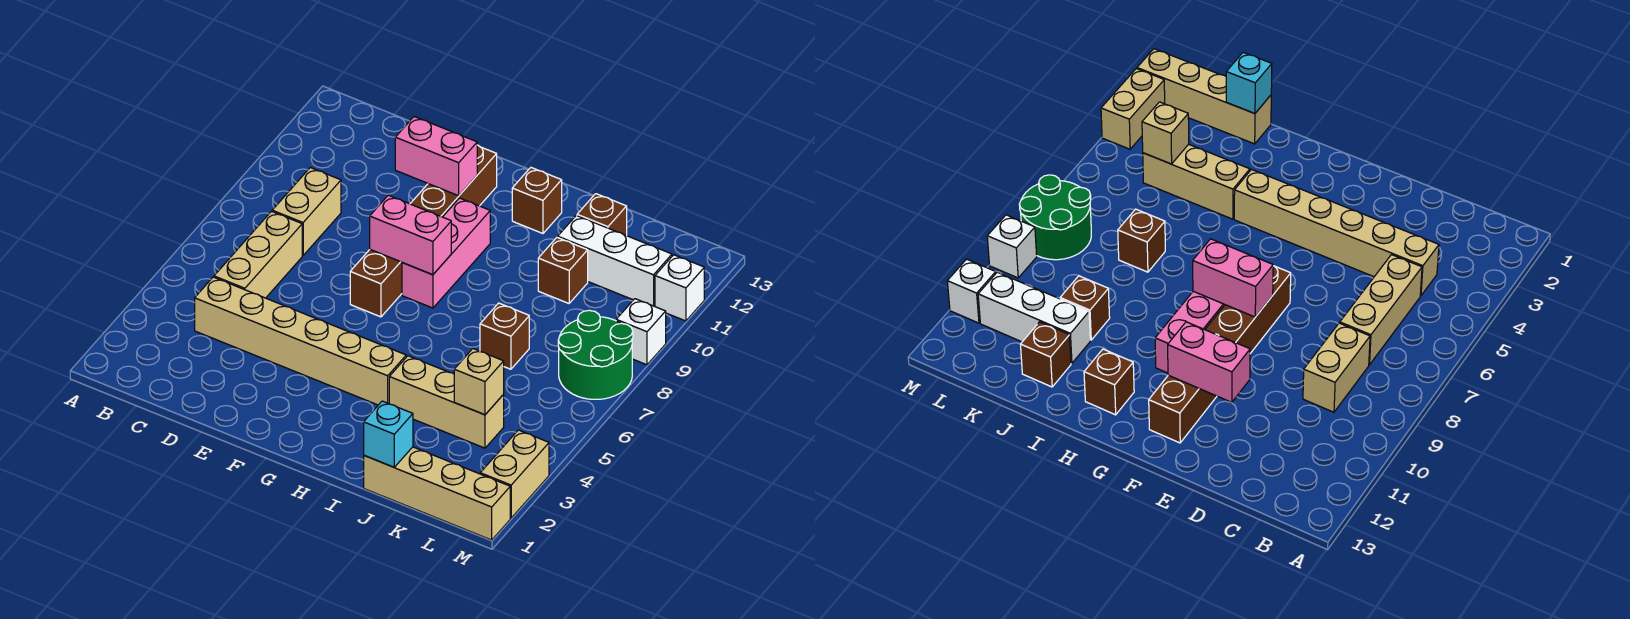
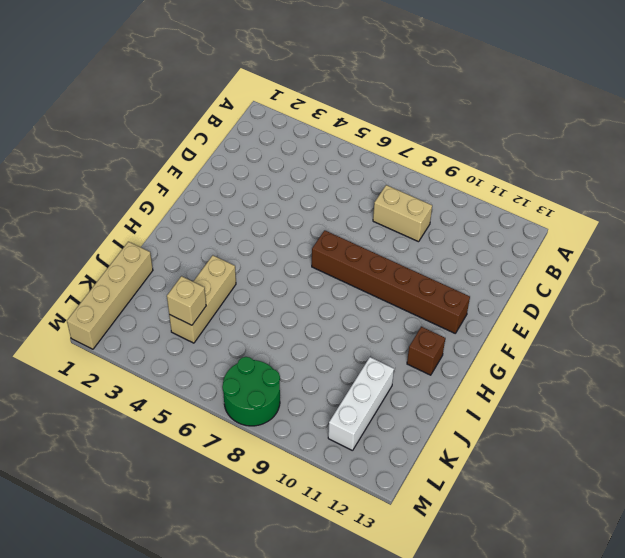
none -> tan 1x6 brick [195,277,406,405]
none -> tan 1x3 brick [214,211,302,298]
none -> pink 1x3 brick [402,198,490,308]

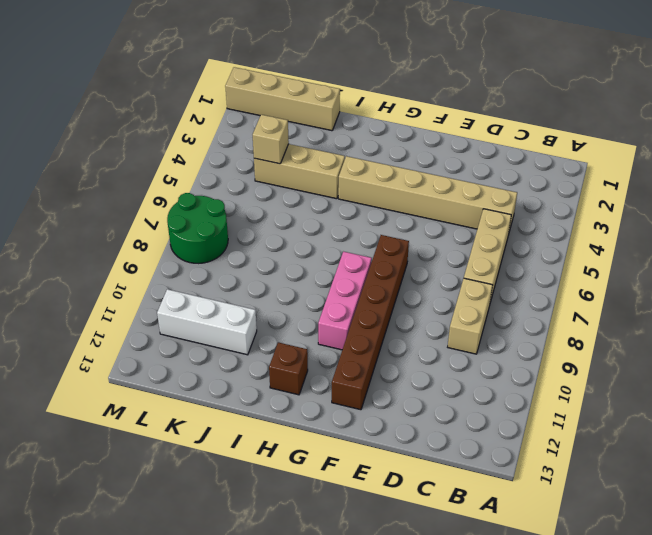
none -> brown 1x1 brick [480,303,529,369]
none -> brown 1x1 brick [538,237,588,303]
none -> brown 1x1 brick [577,194,627,236]

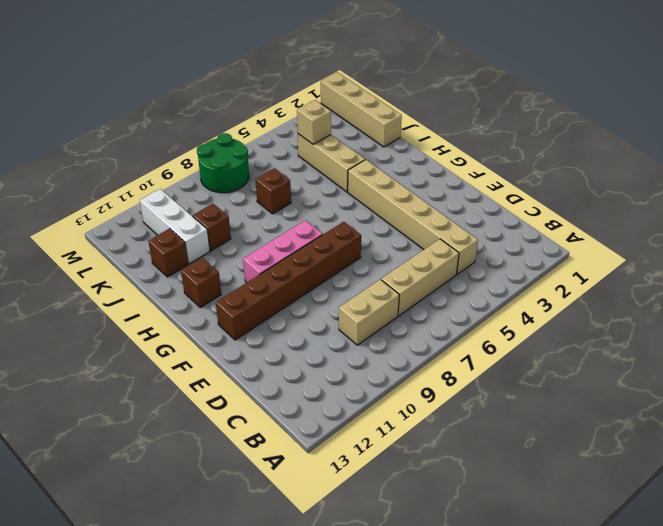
none -> tan 1x2 brick [480,430,549,518]
none -> white 1x1 brick [616,299,666,365]
none -> white 1x1 brick [655,255,704,321]

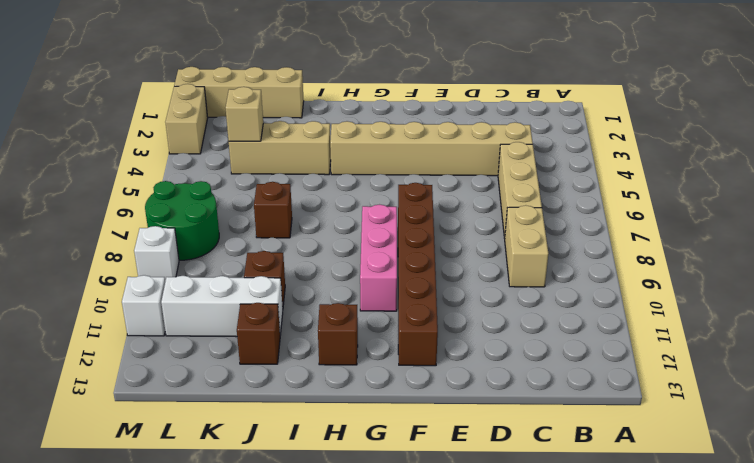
none -> pink 1x2 brick [395,117,477,196]
none -> pink 1x2 brick [370,195,451,275]
none -> cyan 1x1 brick [364,401,413,467]

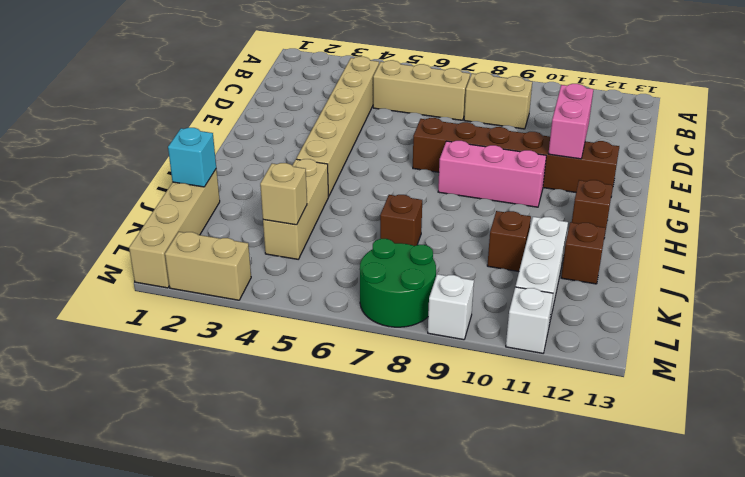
none -> pink 1x2 brick [370,195,451,275]

